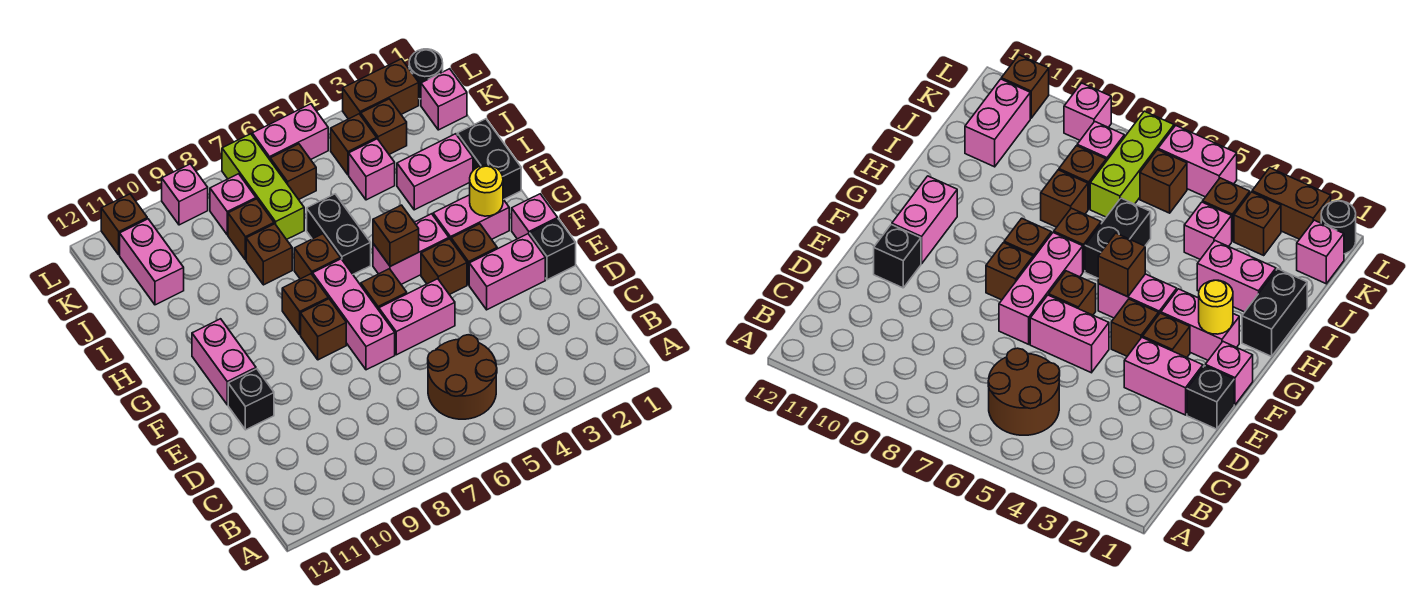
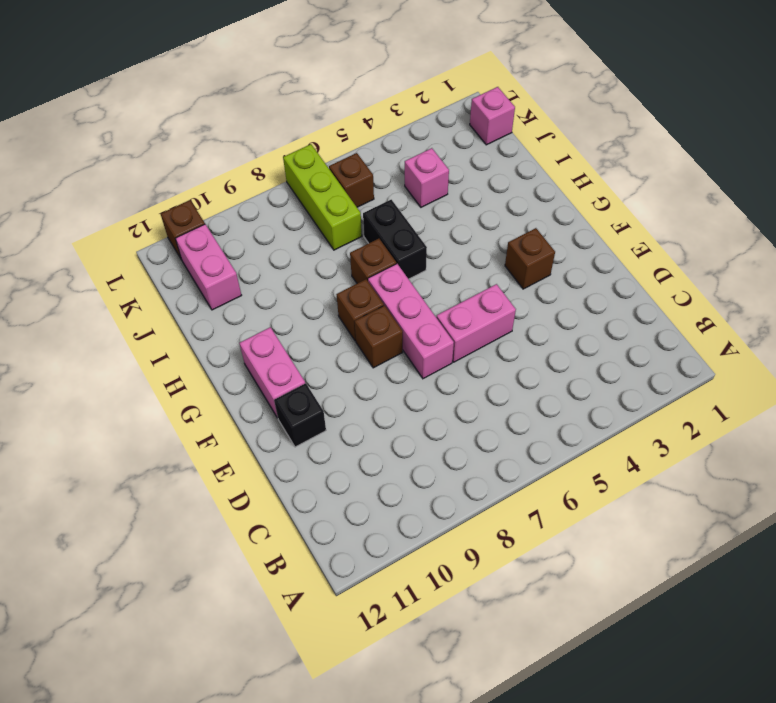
none -> brown 2x2 round brick [428,335,497,419]
none -> black 1x1 brick [530,219,576,280]
none -> pink 1x2 brick [469,234,545,310]
none -> pink 1x1 brick [512,194,558,239]

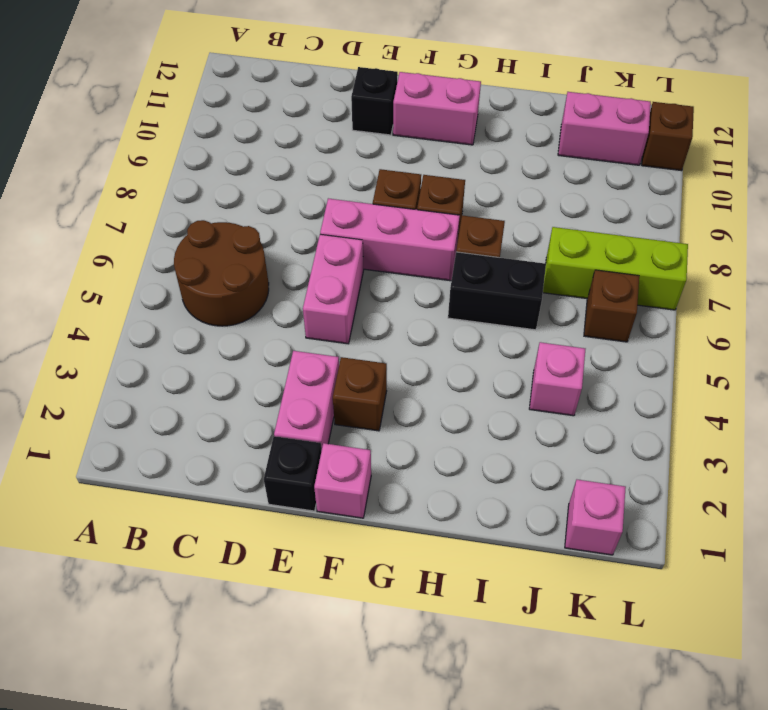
none -> brown 1x1 brick [421,239,467,295]
none -> brown 1x1 brick [361,269,407,310]
none -> pink 1x2 brick [433,195,509,240]
none -> pink 1x2 brick [373,214,449,284]

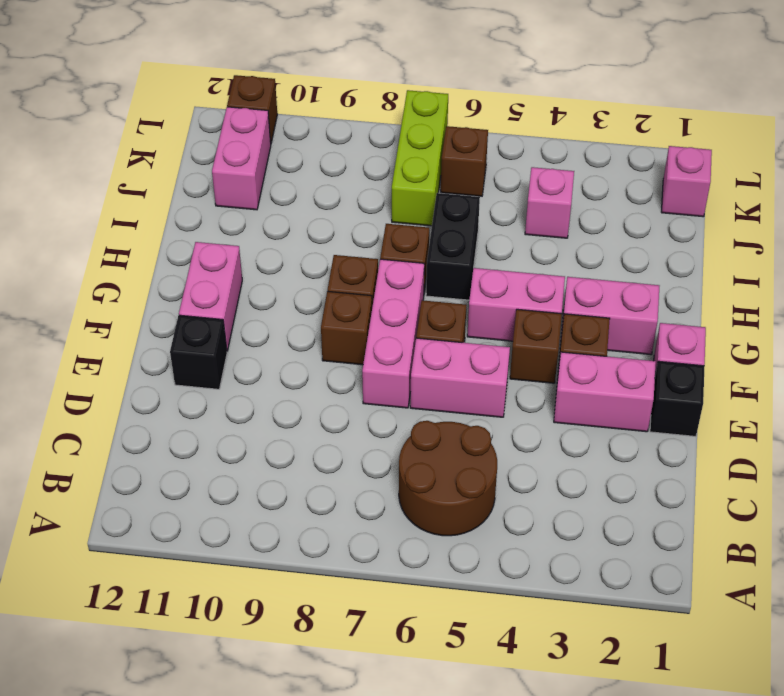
none -> black 1x2 brick [457,119,521,199]
none -> pink 1x2 brick [397,134,473,210]
none -> brown 1x1 brick [246,224,292,285]
none -> brown 1x1 brick [228,199,274,260]

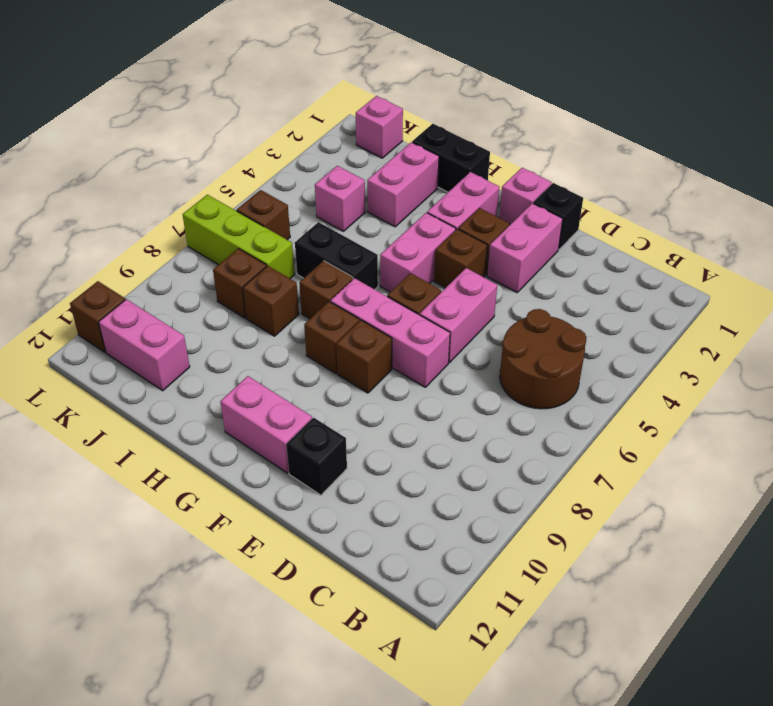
none -> brown 1x1 brick [361,99,407,154]
none -> brown 1x1 brick [331,114,377,175]
none -> pink 1x1 brick [210,174,256,235]
none -> black 1x1 round brick [409,49,443,99]

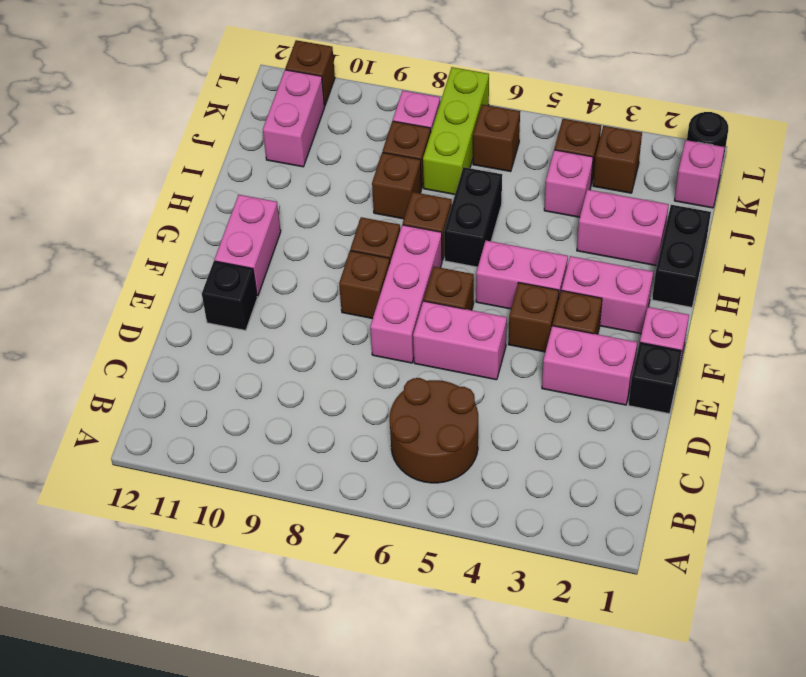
none -> brown 1x2 brick [343,59,419,119]
none -> pink 1x2 brick [252,104,328,160]
none -> pink 1x1 brick [162,164,208,225]
none -> yellow 1x1 round brick [470,165,503,216]

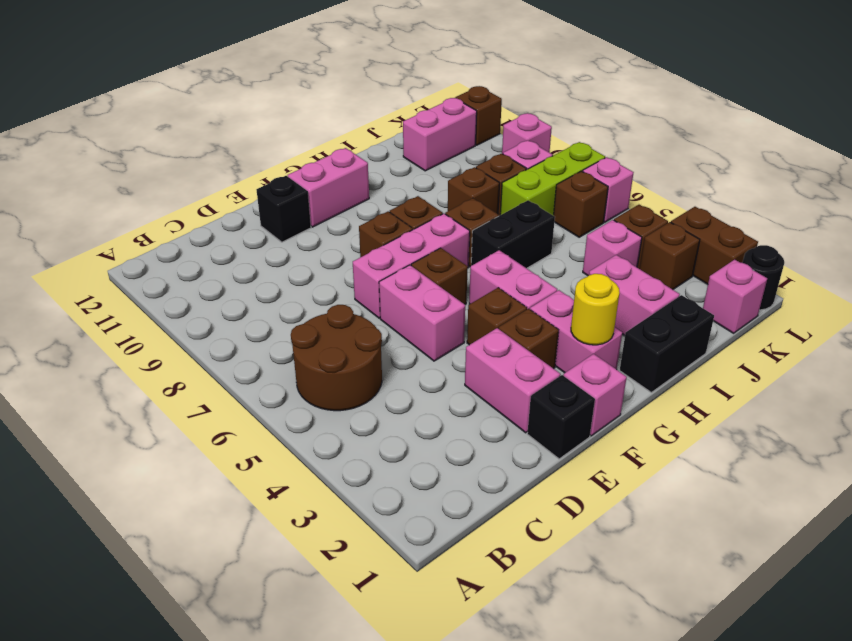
pink 1x1 brick [582,157,634,222] -> pink 1x2 brick [252,104,328,160]
none -> brown 1x1 brick [373,205,419,266]

